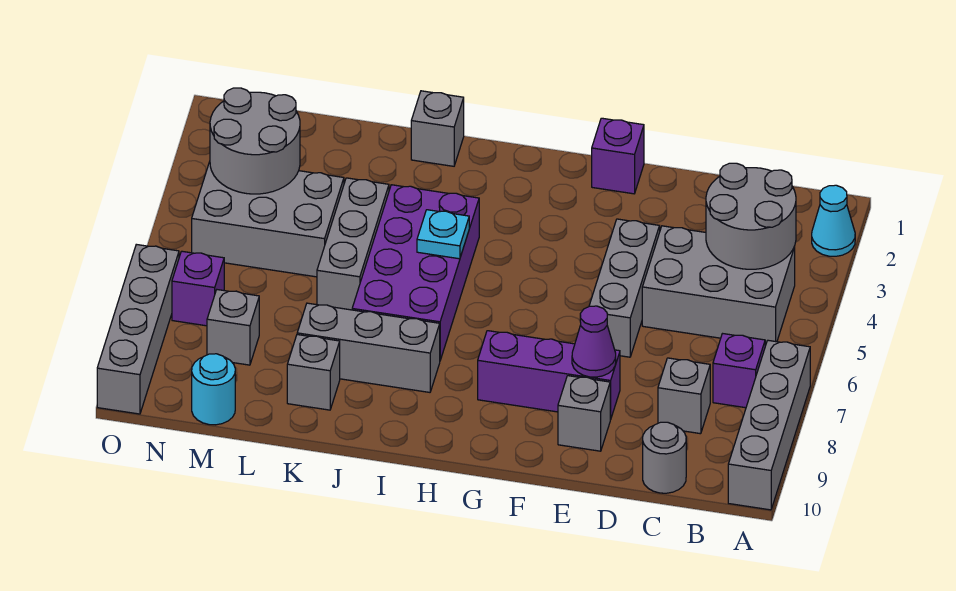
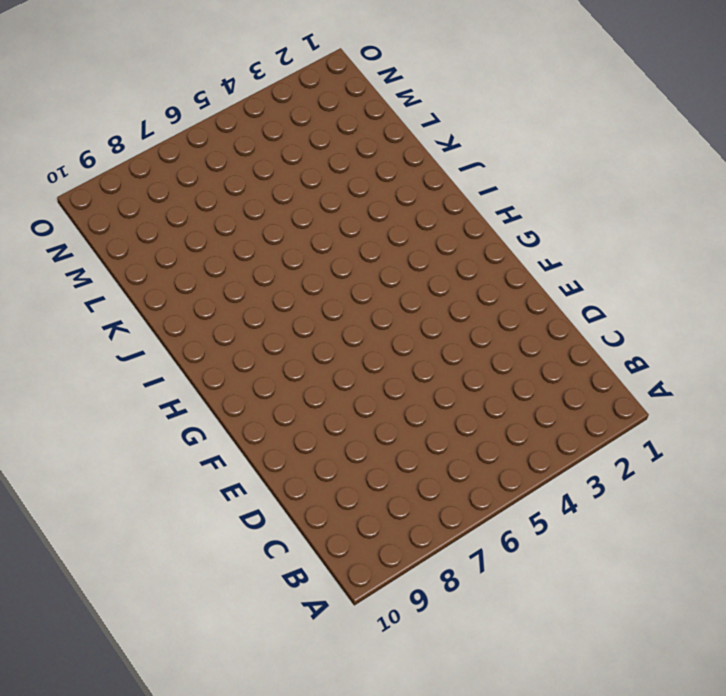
none -> cyan 1x1 cone [812,185,855,256]
none -> grey 1x4 brick [728,340,810,510]
none -> grey 2x3 brick [642,226,795,345]

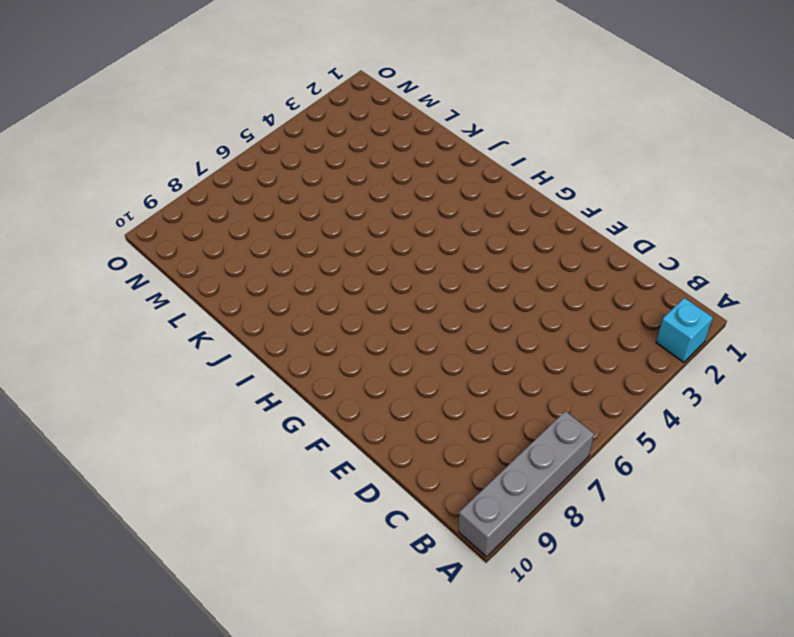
cyan 1x1 brick [656,298,713,362] -> cyan 1x1 cone [812,185,855,256]
none -> grey 2x3 brick [642,226,795,345]
none -> purple 1x1 brick [713,334,765,408]
none -> grey 1x1 brick [658,358,710,434]

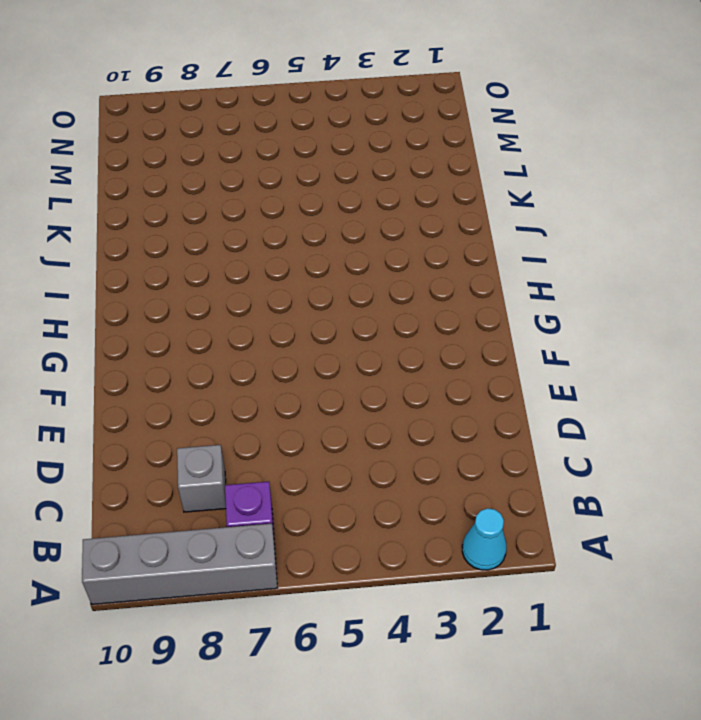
none -> grey 2x3 brick [642,226,795,345]
none -> grey 1x1 round brick [643,422,686,493]
none -> grey 1x3 brick [589,219,660,357]

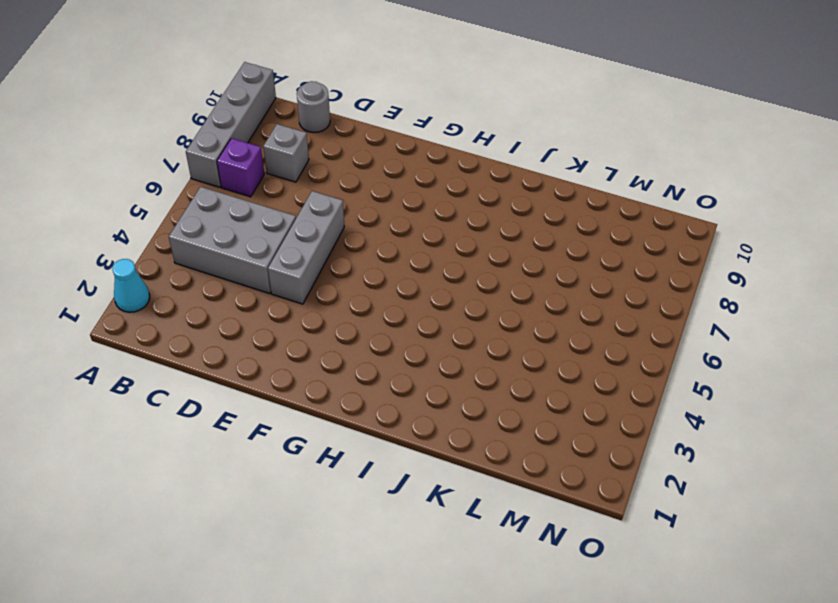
none -> purple 1x3 brick [478,331,620,420]
none -> grey 1x1 brick [558,376,610,451]
none -> purple 1x1 brick [592,118,644,194]

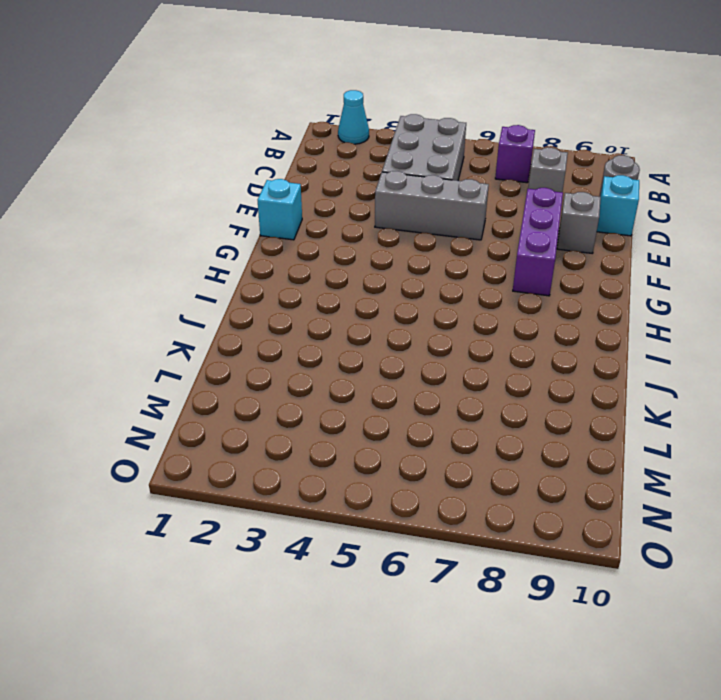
cyan 1x1 brick [597,175,639,236] -> none
cyan 1x1 brick [258,179,302,240] -> purple 1x1 brick [592,118,644,194]
none -> grey 1x4 brick [728,340,810,510]
none -> purple 2x4 brick [352,185,479,360]
none -> grey 1x3 brick [297,303,440,392]

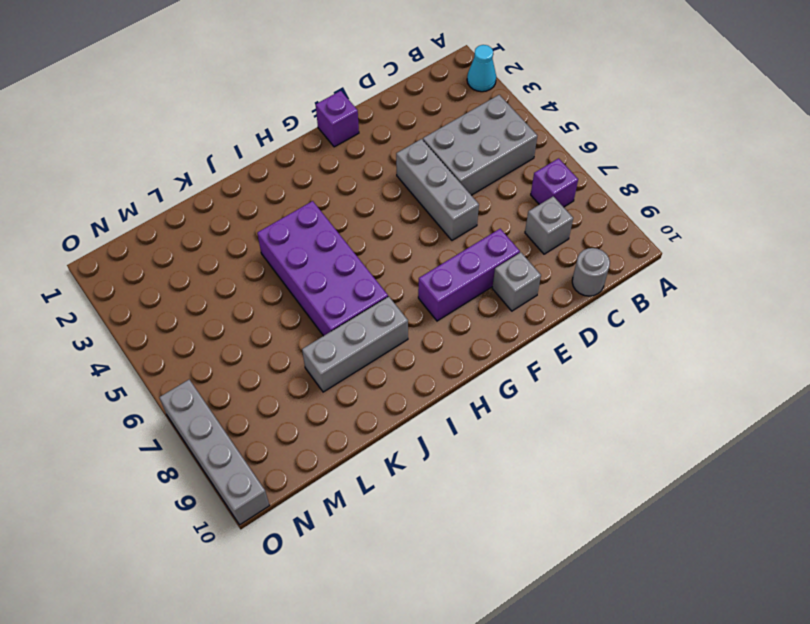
none -> grey 1x4 brick [728,340,810,510]
none -> grey 1x1 brick [411,91,464,166]
none -> grey 1x3 brick [317,178,389,310]

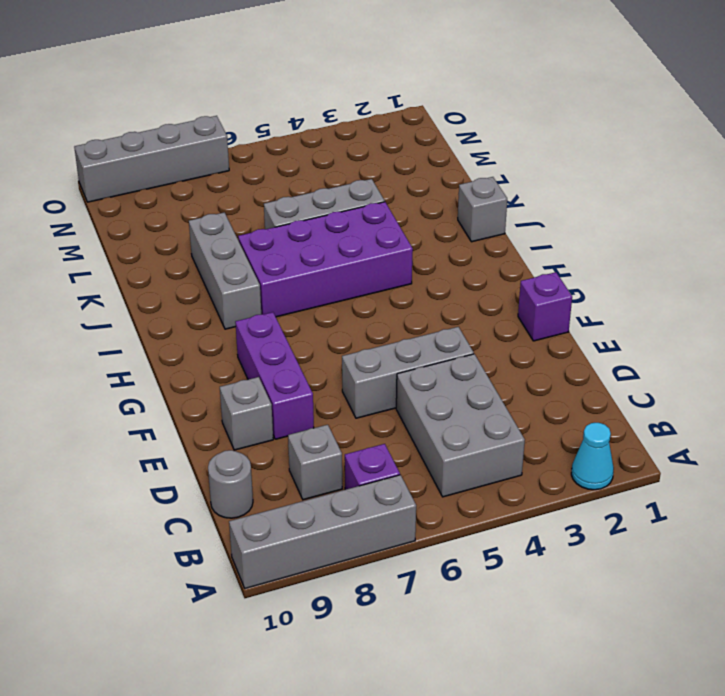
none -> grey 1x1 brick [287,335,340,410]
none -> grey 2x3 brick [192,162,344,277]
none -> grey 1x1 brick [207,290,259,365]

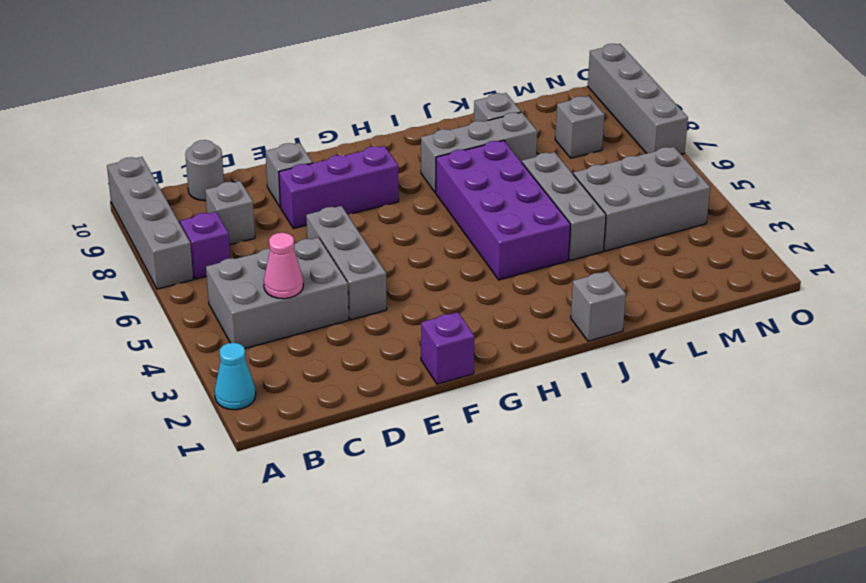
pink 1x1 cone [264,233,303,299] -> grey 2x2 round brick [706,163,796,269]
none -> cyan 1x1 round brick [192,354,235,425]
none -> purple 1x1 brick [172,251,224,326]
none -> purple 1x1 cone [572,306,616,377]

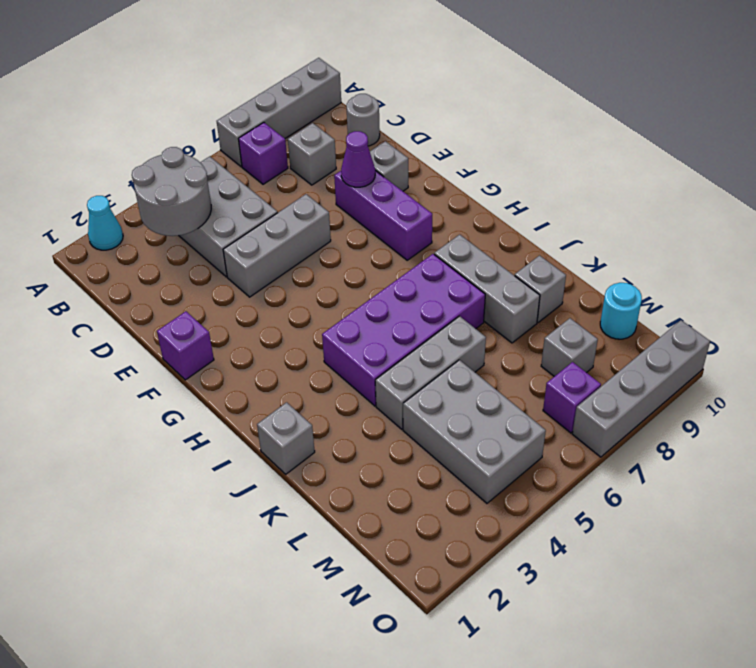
none -> cyan 1x1 plate [417,210,469,259]
none -> grey 2x2 round brick [210,88,300,194]

